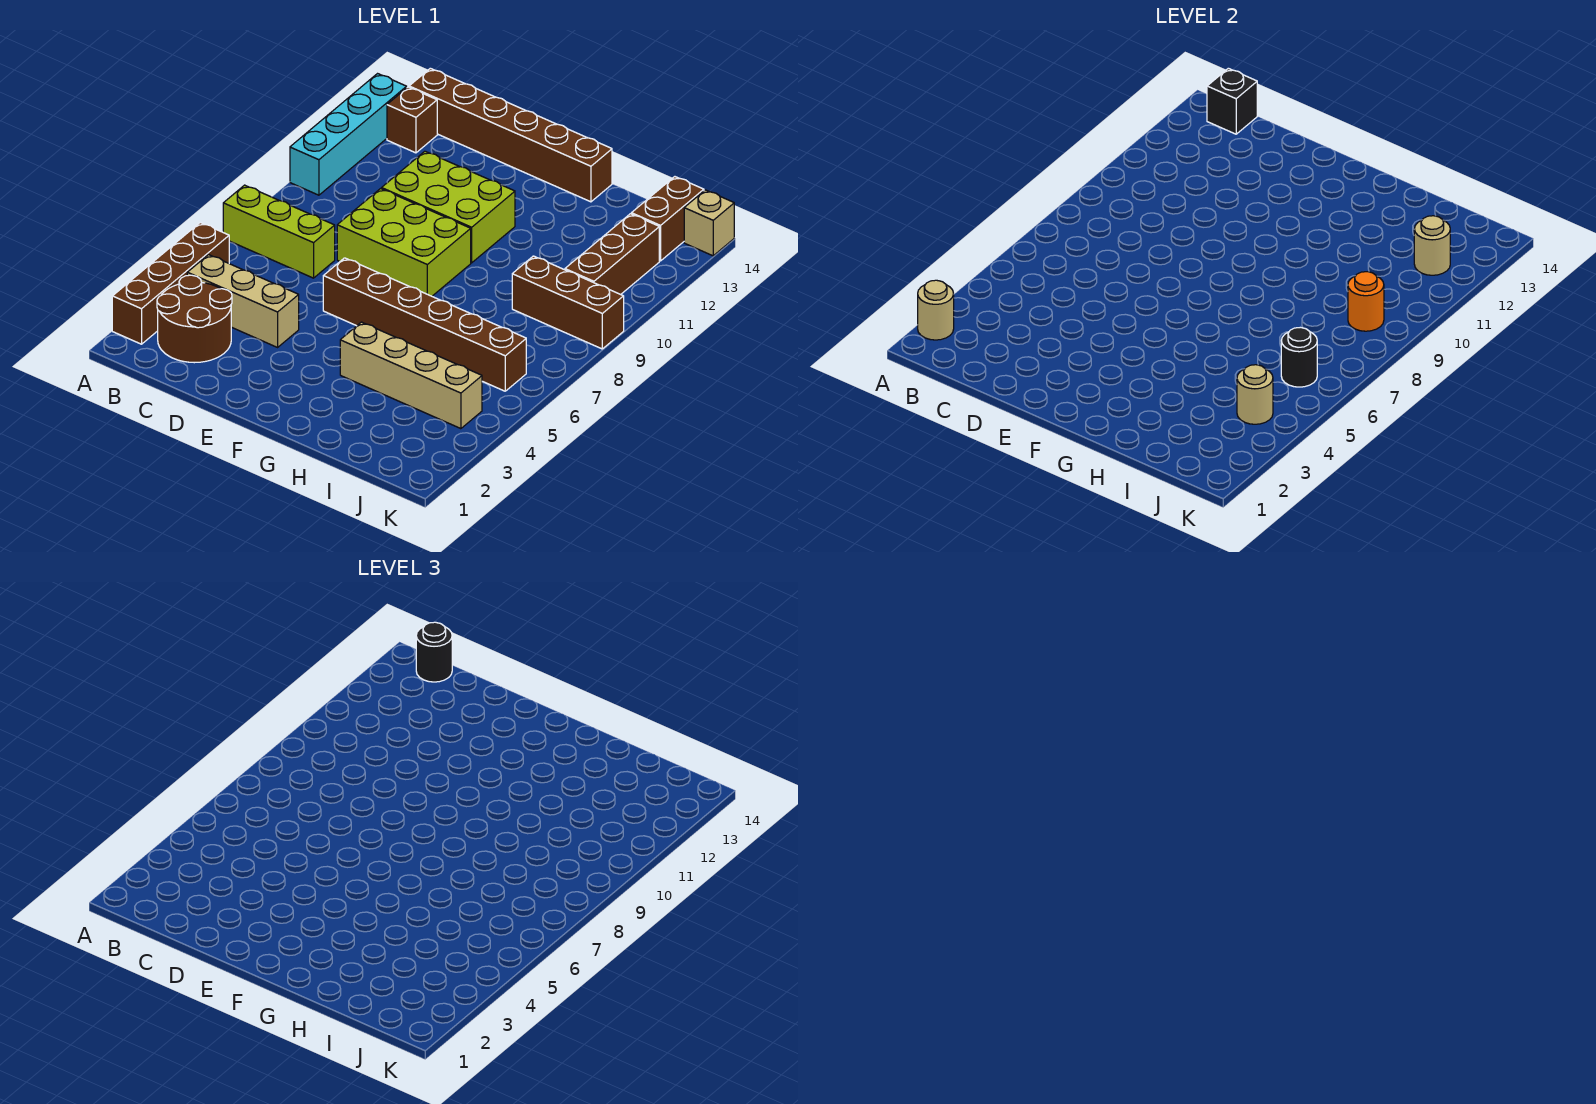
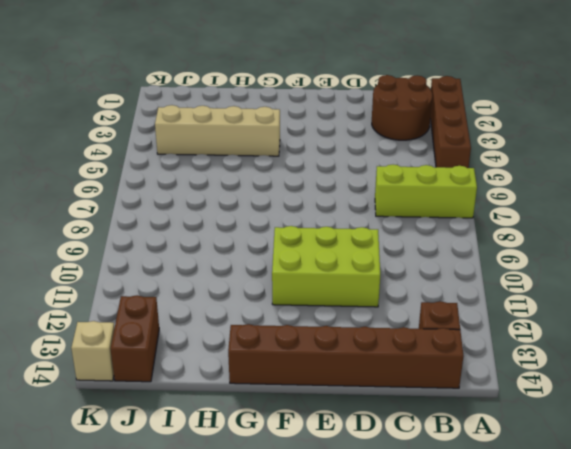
none -> cyan 1x4 brick [290,74,407,195]
none -> tan 1x3 brick [187,255,299,347]
none -> lime 2x3 brick [337,189,471,296]

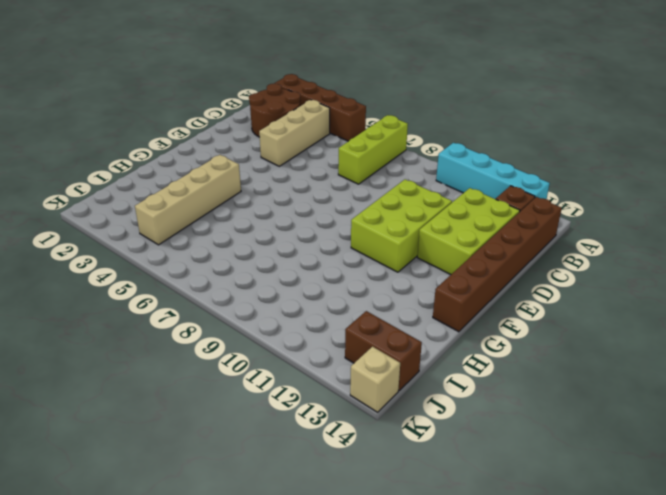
lime 2x3 brick [417,188,520,275] -> lime 2x3 brick moved to [337,189,471,296]
none -> brown 1x6 brick [323,258,526,391]
none -> brown 1x3 brick [512,256,624,349]
none -> brown 1x3 brick [565,214,659,295]

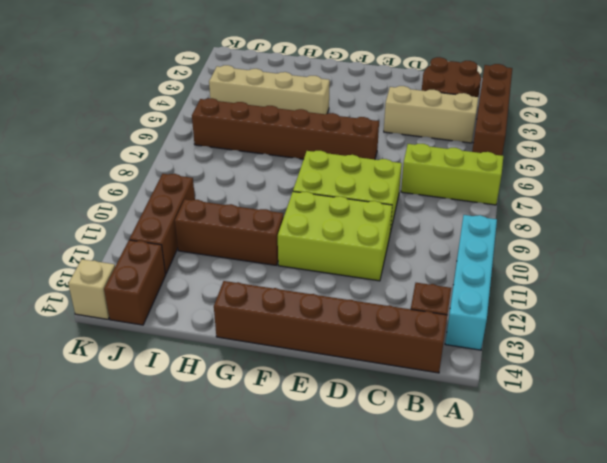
brown 1x3 brick [175,199,284,265] -> brown 1x3 brick moved to [512,256,624,349]
none -> tan 1x1 round brick [918,280,954,340]
none -> black 1x1 brick [1207,68,1257,134]
none -> tan 1x1 round brick [1237,365,1273,424]

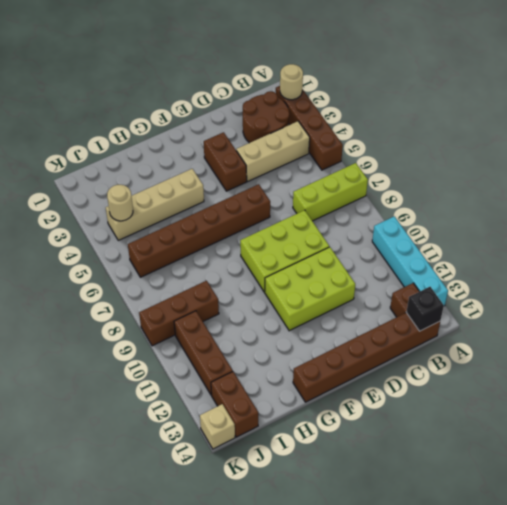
brown 1x2 brick [204,132,247,191] -> none
none -> black 1x1 round brick [1281,327,1317,387]
none -> orange 1x1 round brick [1348,272,1384,331]
none -> tan 1x1 round brick [1414,216,1450,275]

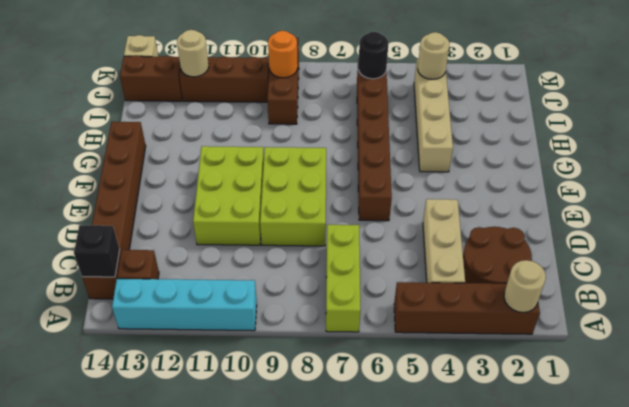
none -> black 1x1 round brick [416,622,452,682]

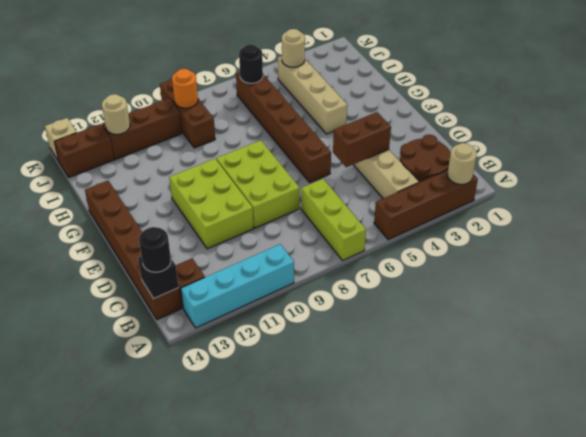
brown 1x2 brick [333,112,391,167] -> none

